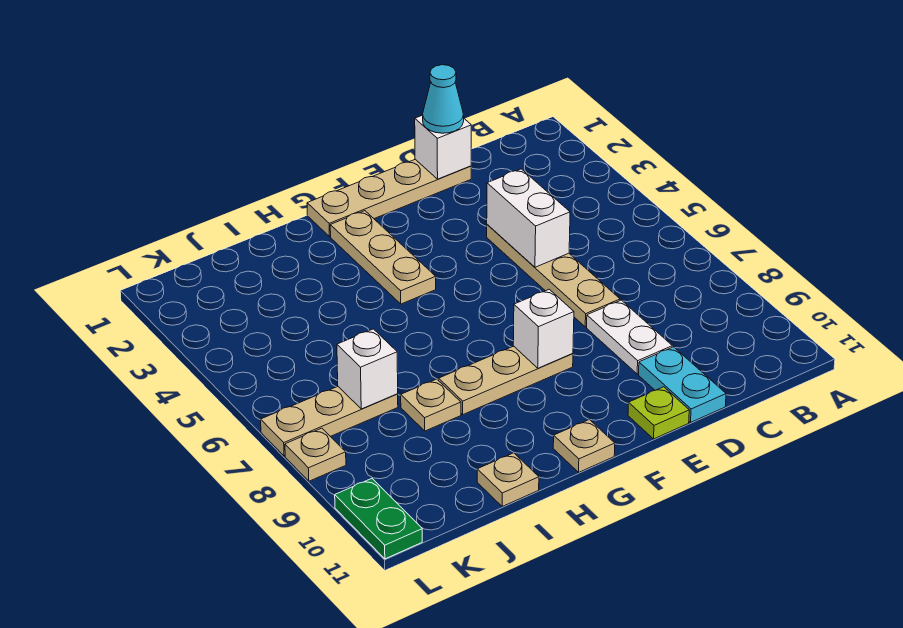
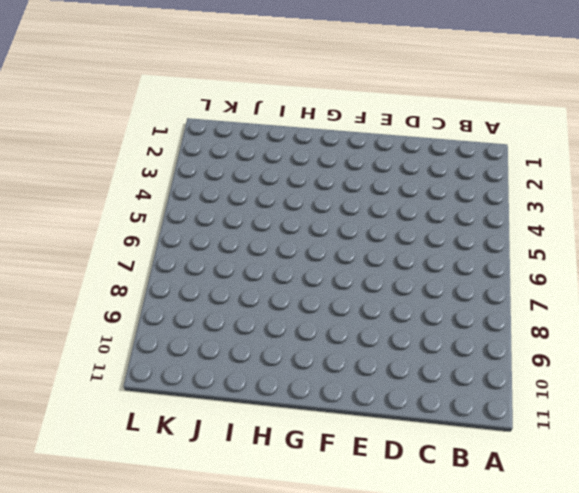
none -> tan 1x4 plate [307,159,471,236]
none -> tan 1x4 plate [487,225,620,327]
none -> white 1x2 plate [587,300,672,374]

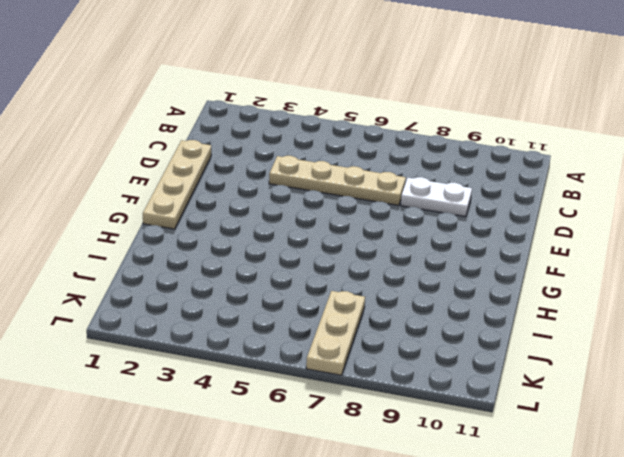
none -> cyan 1x2 plate [639,347,726,422]
none -> lime 1x1 plate [628,387,689,439]
none -> tan 1x3 plate [439,346,573,414]

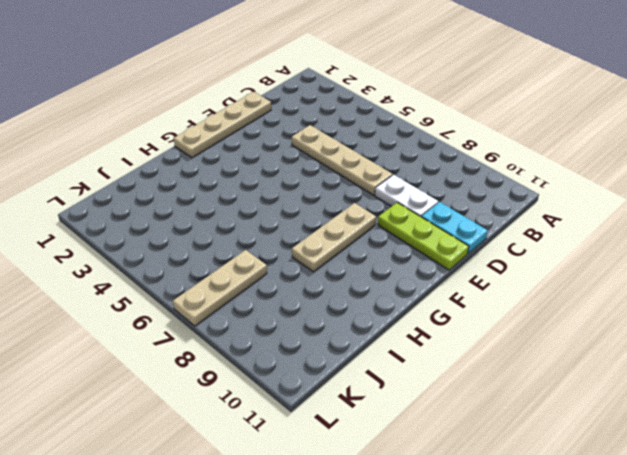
lime 1x3 plate [378,202,469,270] -> lime 1x1 plate [628,387,689,439]
none -> tan 1x3 plate [330,211,436,304]
none -> tan 1x1 plate [553,419,615,472]
none -> tan 1x1 plate [401,379,461,431]

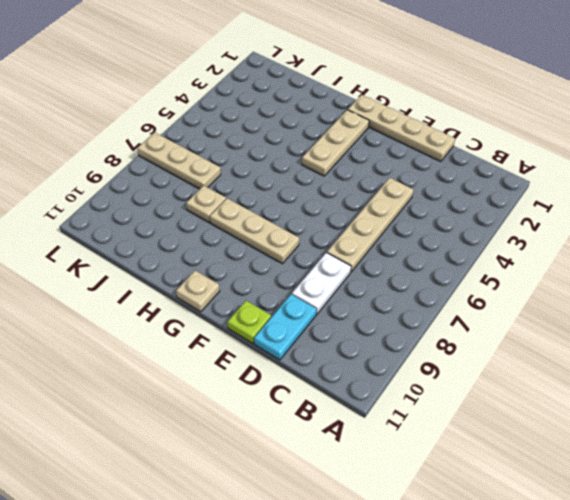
none -> tan 1x1 plate [477,453,539,506]
none -> tan 1x1 plate [285,428,346,481]
none -> green 1x2 plate [335,479,422,559]

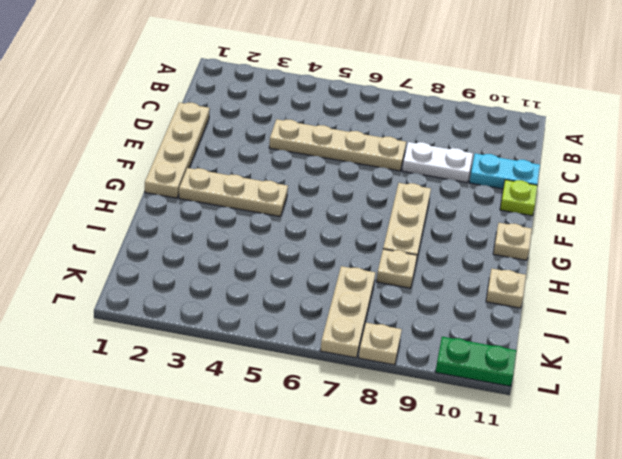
none -> white 1x1 brick [415,115,471,179]
none -> white 1x2 brick [487,169,570,267]
none -> white 1x1 brick [513,289,574,368]

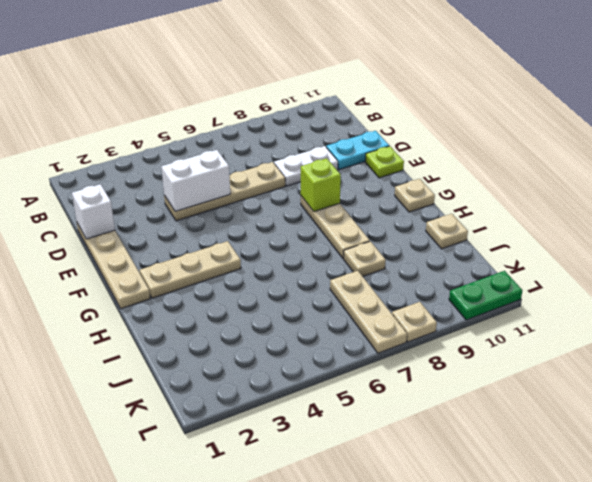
lime 1x1 brick [301,158,341,211] -> white 1x1 brick [513,289,574,368]
none -> white 1x1 brick [337,329,398,409]
none -> cyan 1x1 cone [423,65,464,133]

